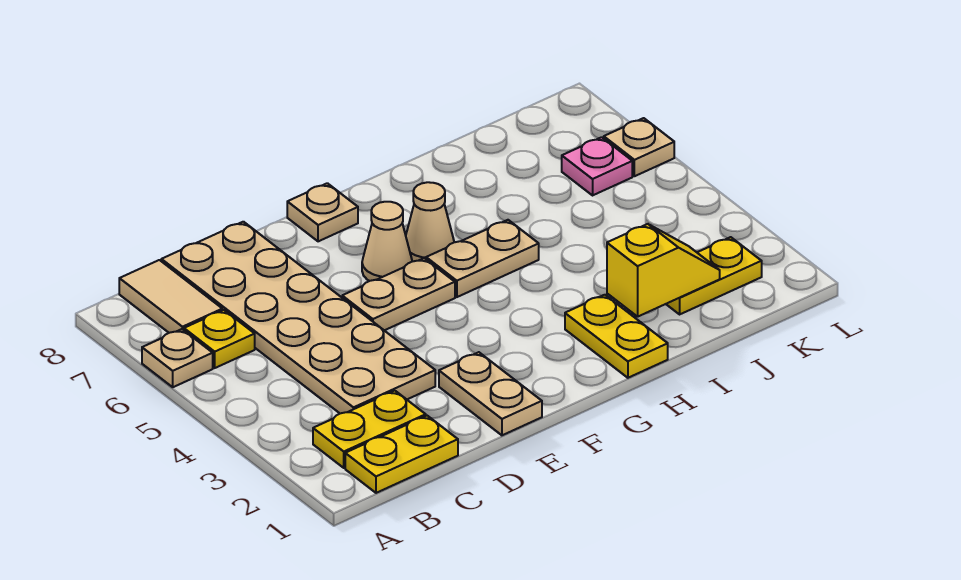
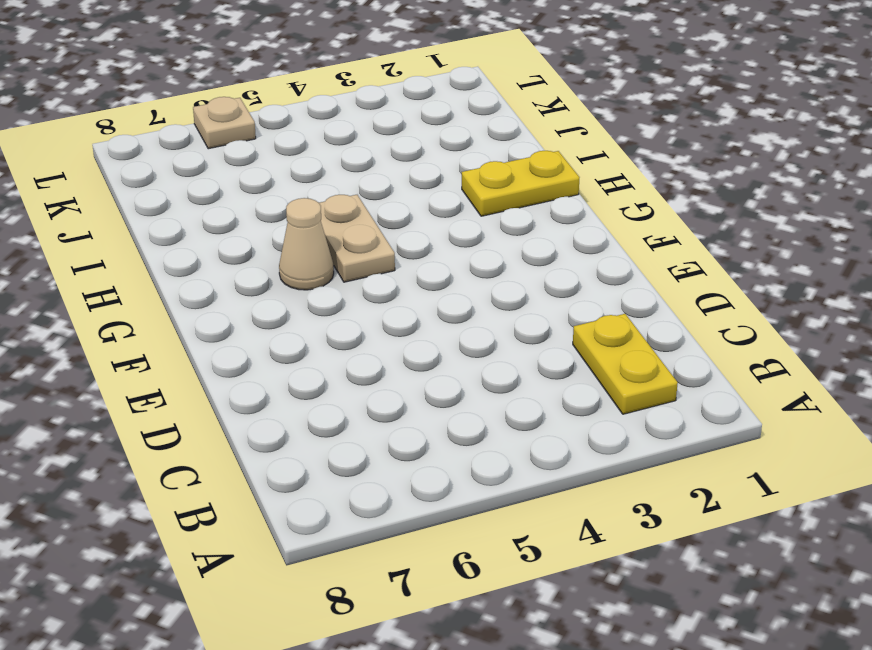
none -> tan 1x1 plate [142,329,213,387]
none -> yellow 1x2 plate [345,416,458,493]
none -> yellow 1x1 plate [184,310,255,368]

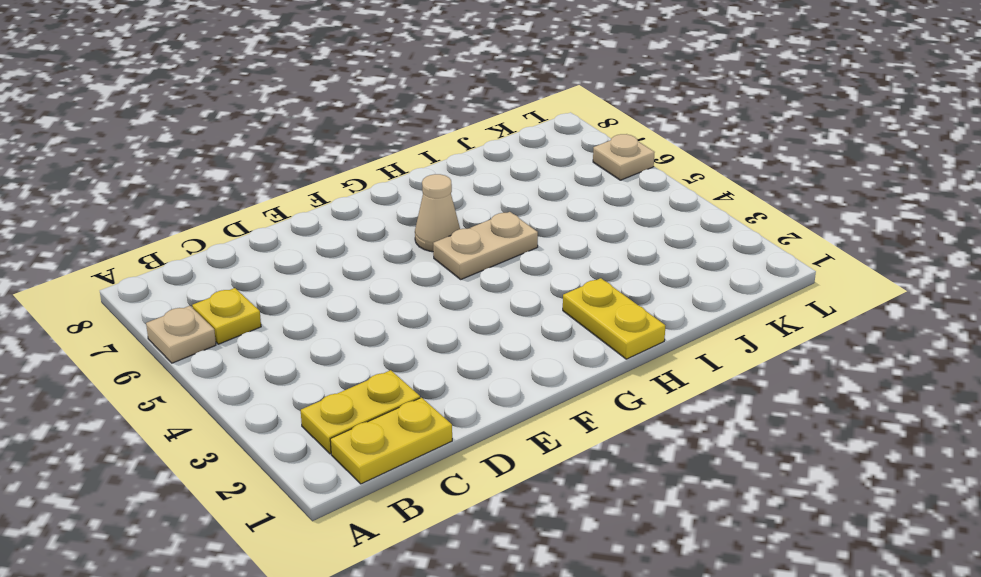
none -> tan 1x2 tile [119,260,222,333]
none -> tan 2x6 plate [161,222,435,413]
none -> tan 1x2 plate [439,352,542,435]

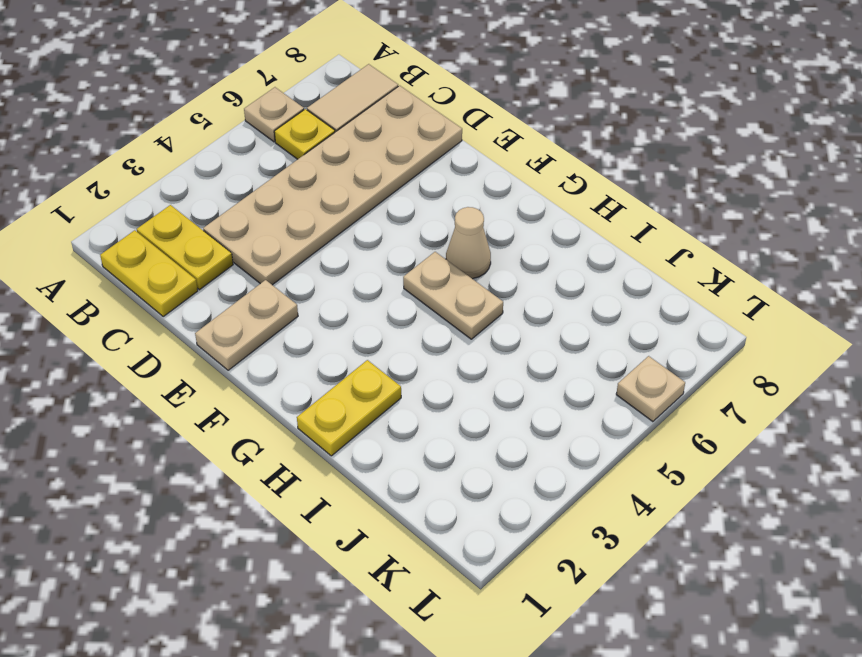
none -> tan 1x2 plate [342,258,455,330]
none -> tan 1x1 cone [362,202,412,281]
none -> tan 1x1 plate [287,183,358,241]

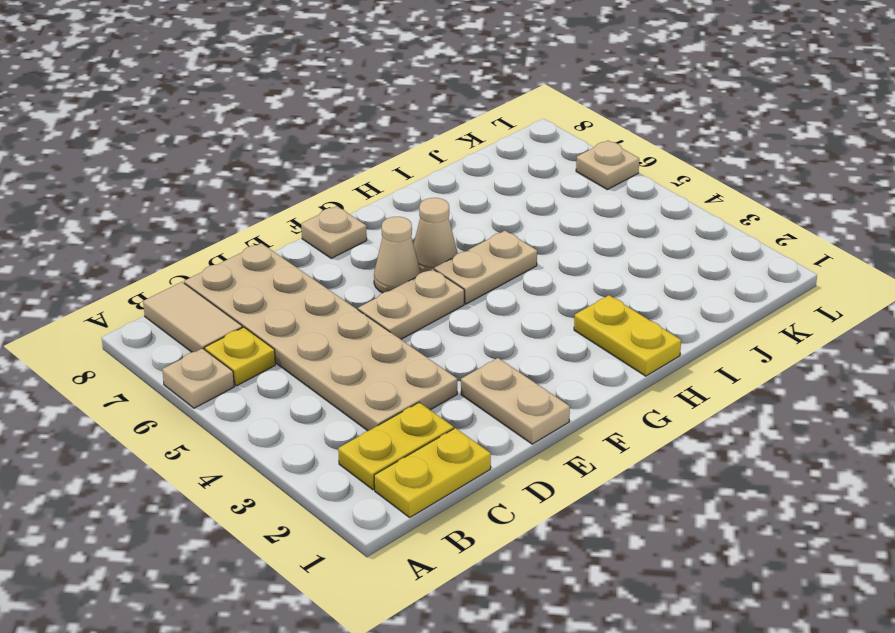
none -> yellow 1x2 plate [666,237,762,314]
none -> pink 1x1 plate [562,137,632,195]
none -> yellow 1x2 slope [607,224,720,317]

